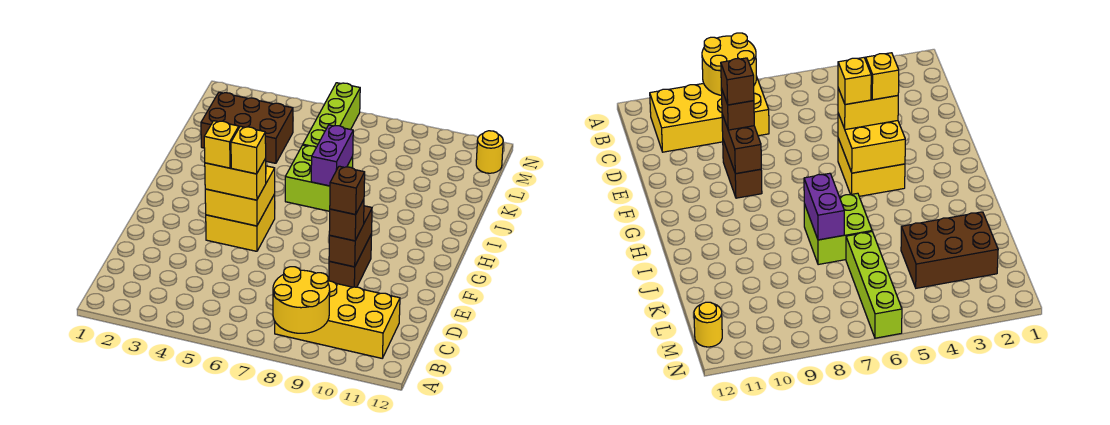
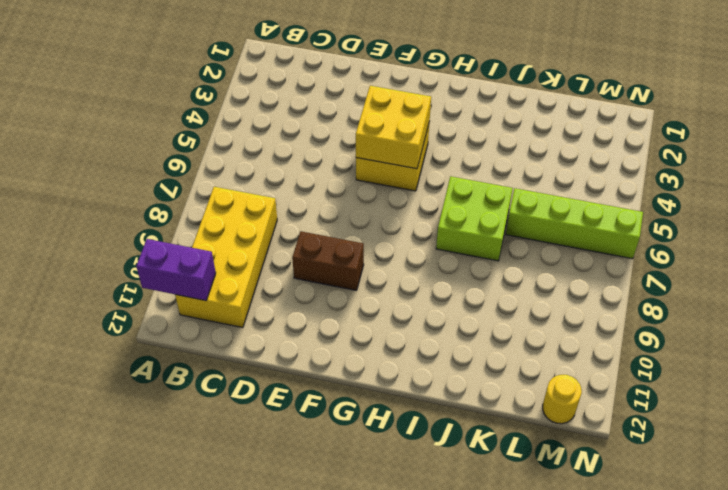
purple 1x2 brick [136,239,216,301] -> purple 1x2 brick moved to [311,125,353,186]
none -> brown 2x3 brick [201,92,293,163]
none -> yellow 2x2 round brick [273,267,330,333]
none -> brown 1x2 brick [329,206,372,267]

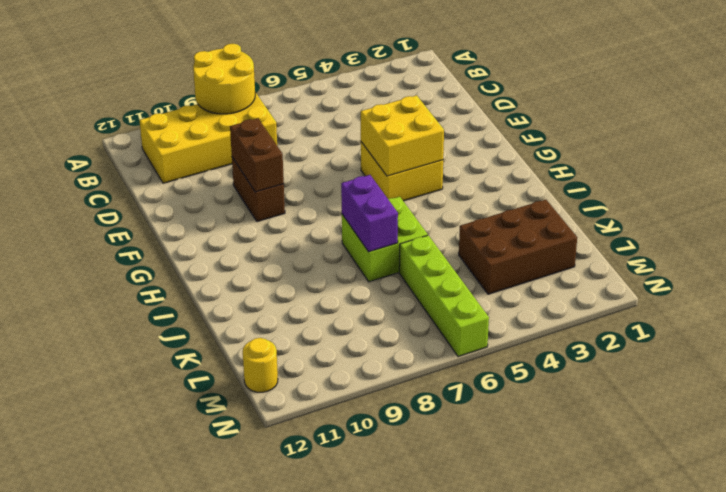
none -> brown 1x1 brick [329,199,364,241]
none -> yellow 1x2 brick [205,159,266,200]
none -> brown 1x1 brick [330,166,365,215]

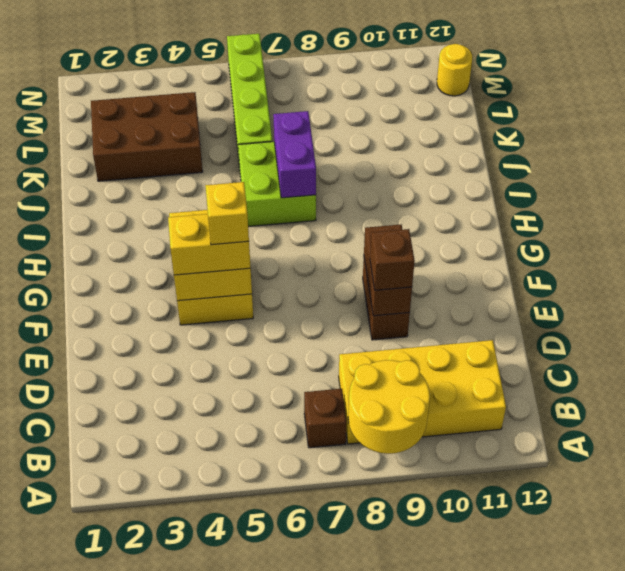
brown 1x1 brick [304,389,347,448] -> brown 1x1 brick moved to [330,166,365,215]
none -> yellow 1x1 brick [204,121,239,168]

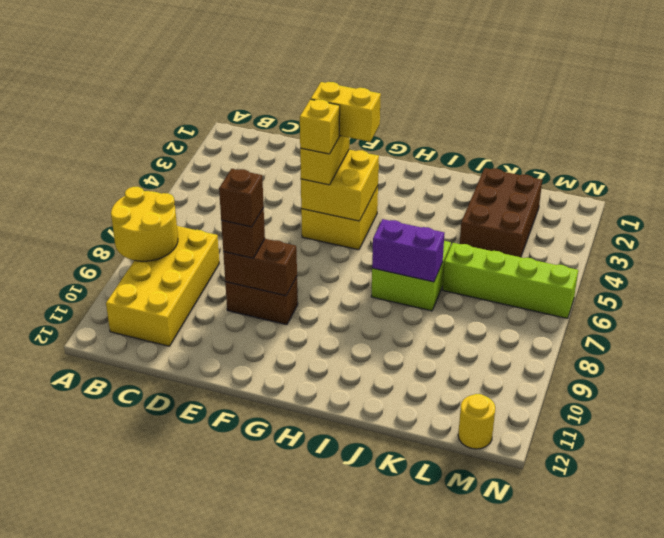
yellow 1x2 brick [311,82,381,142] -> yellow 1x1 brick [204,121,239,168]

